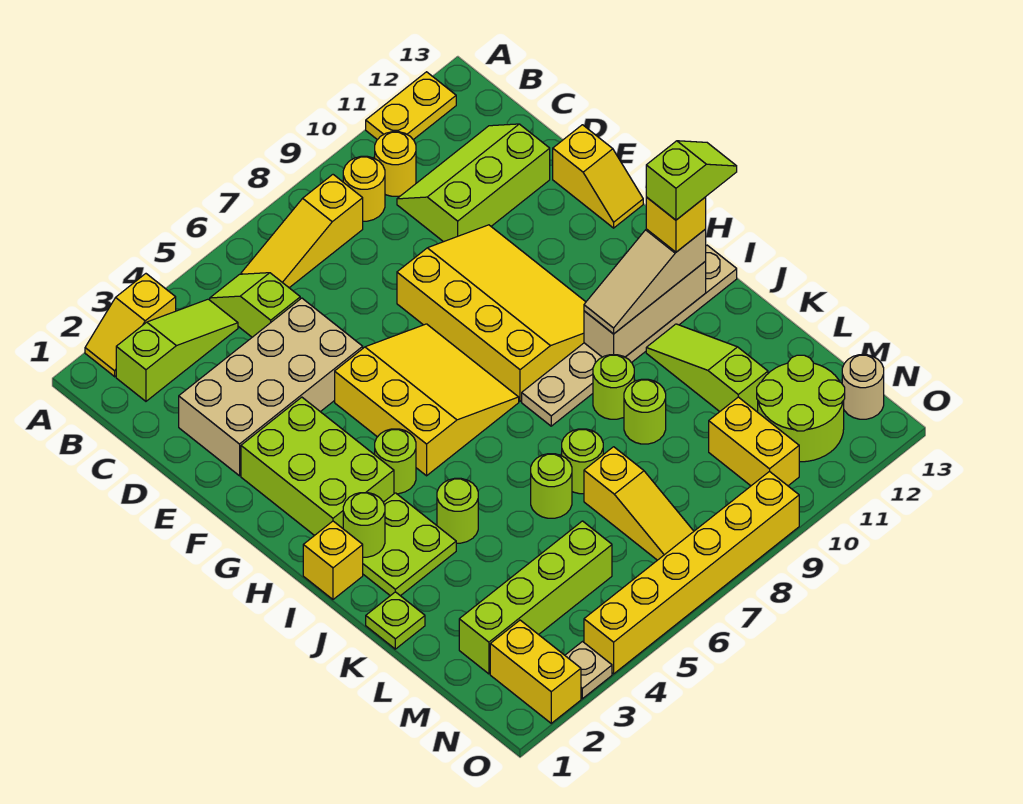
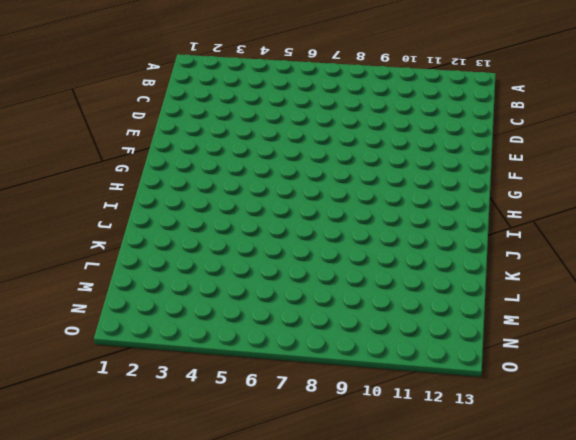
none -> yellow 1x2 slope [85,274,176,377]
none -> yellow 1x2 plate [366,72,456,140]
none -> lime 1x3 slope [116,299,238,401]
none -> lime 1x2 slope [210,273,300,337]

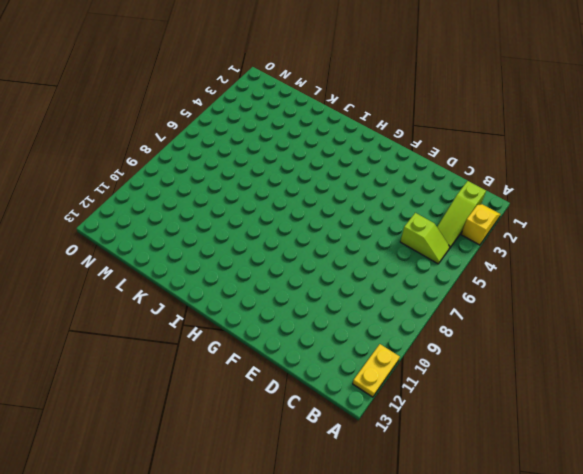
none -> yellow 1x3 slope [241,175,363,288]
none -> yellow 1x1 round brick [343,156,385,221]
none -> yellow 1x1 round brick [375,132,416,196]
none -> lime 2x3 slope [397,124,550,242]

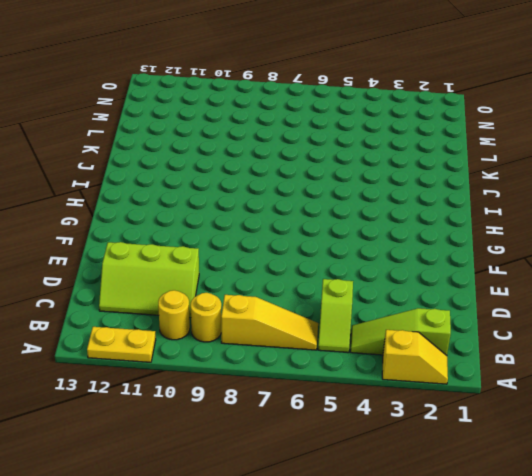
none -> tan 2x4 brick [179,298,363,476]
none -> yellow 3x4 slope [397,225,586,401]
none -> yellow 1x2 slope [553,125,643,228]
none -> lime 2x3 brick [241,397,394,536]

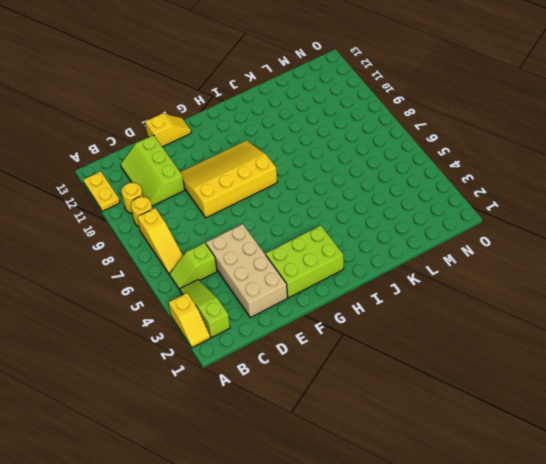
none -> yellow 3x3 slope [335,324,519,476]
none -> lime 1x1 round brick [375,429,416,494]
none -> yellow 1x1 brick [303,521,363,599]
none -> lime 2x2 plate [363,493,456,596]

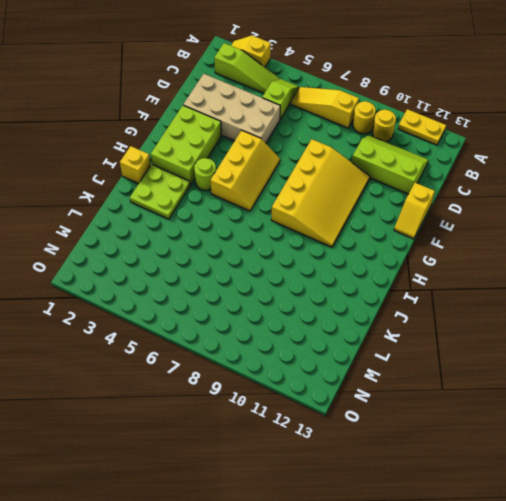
yellow 2x3 slope [210,130,280,211] -> yellow 3x3 slope [335,324,519,476]
none -> tan 1x6 plate [522,245,737,426]
none -> lime 1x1 round brick [437,478,478,543]
none -> lime 1x1 round brick [593,355,634,419]
none -> lime 1x3 slope [646,324,768,411]

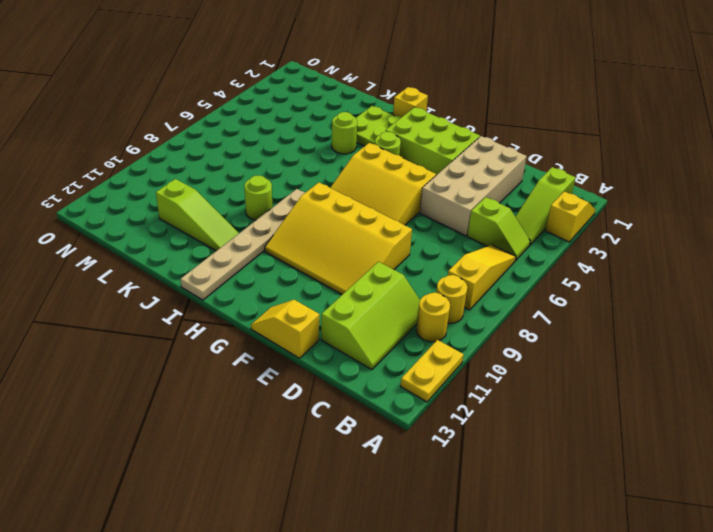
none -> lime 1x1 plate [366,592,425,649]
none -> lime 1x1 round brick [531,454,572,518]
none -> lime 1x1 round brick [562,429,603,494]
none -> lime 1x1 round brick [624,379,666,444]

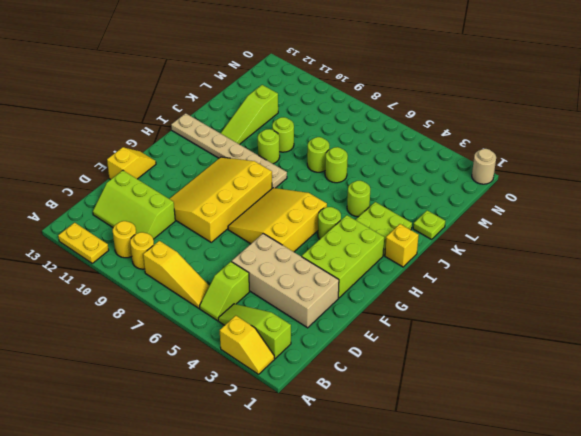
tan 1x1 round brick [472,149,496,184] -> tan 1x1 round brick moved to [842,355,884,419]
none -> yellow 1x3 slope [584,447,694,560]
none -> lime 1x4 brick [459,521,612,674]
none -> yellow 1x2 brick [709,397,799,486]
none -> lime 2x2 round brick [757,355,845,462]

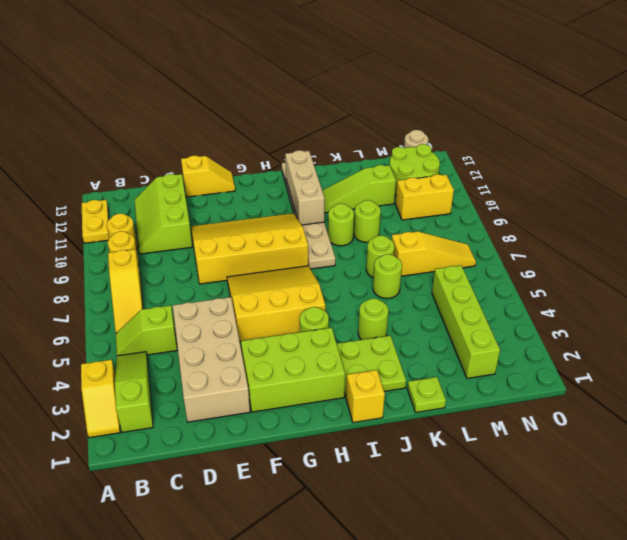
none -> yellow 1x2 brick [490,620,581,723]
none -> tan 1x1 plate [565,642,612,699]
none -> yellow 1x6 brick [584,471,799,674]
none -> lime 1x1 round brick [343,493,385,557]

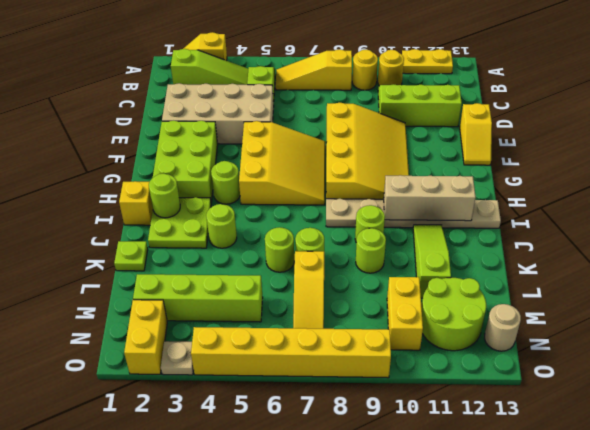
none -> tan 1x3 slope [584,229,706,334]
none -> yellow 1x1 brick [646,197,706,252]
none -> lime 1x2 slope [646,141,737,220]

